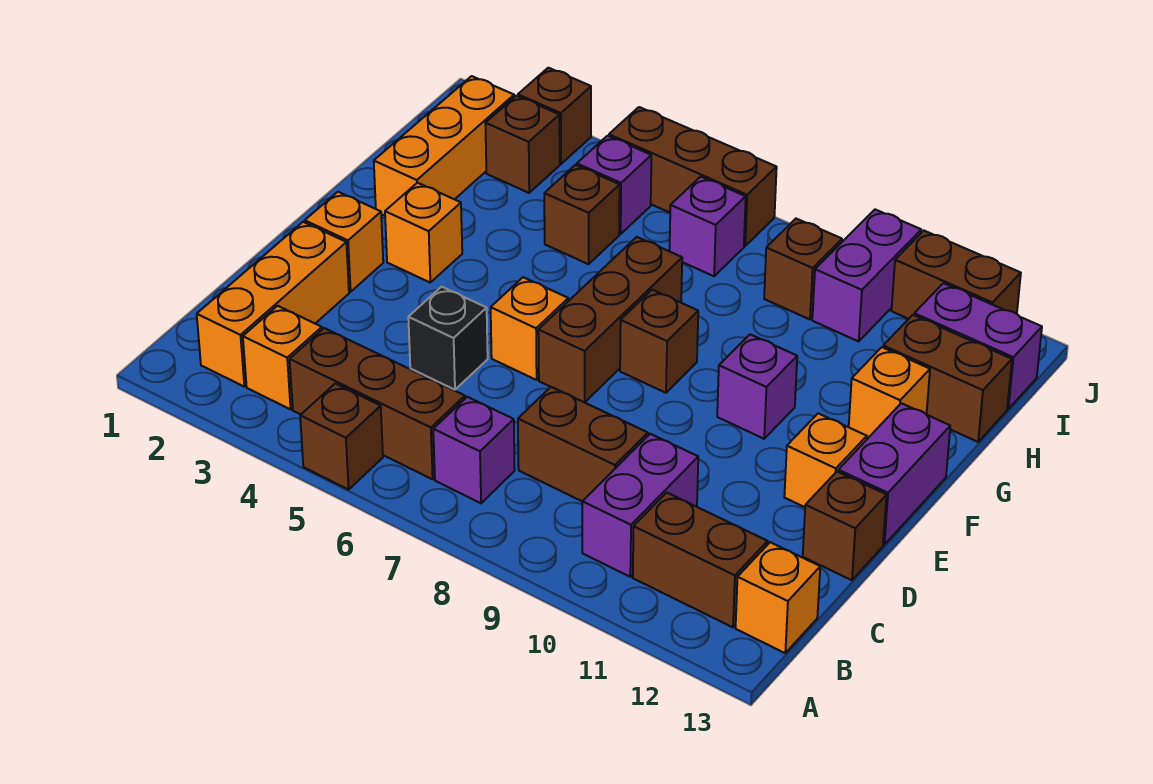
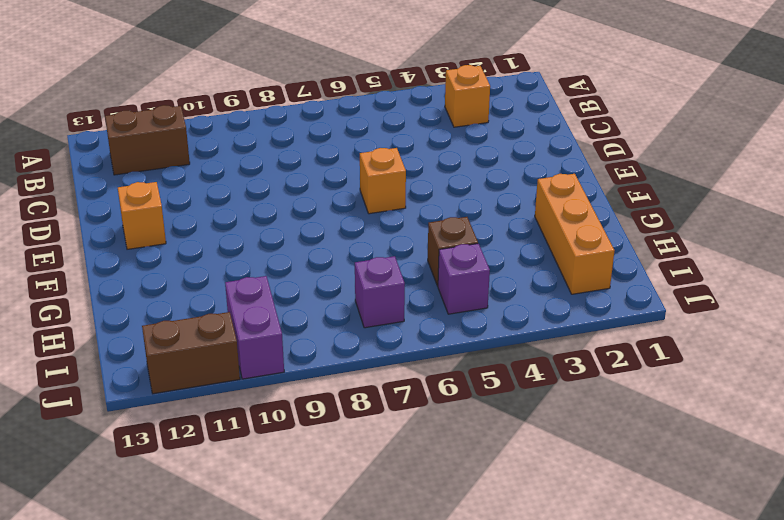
none -> brown 1x1 brick [300,384,383,490]
none -> orange 1x3 brick [197,222,349,386]
none -> brown 1x3 brick [290,328,465,479]
none -> purple 1x1 brick [433,397,515,503]

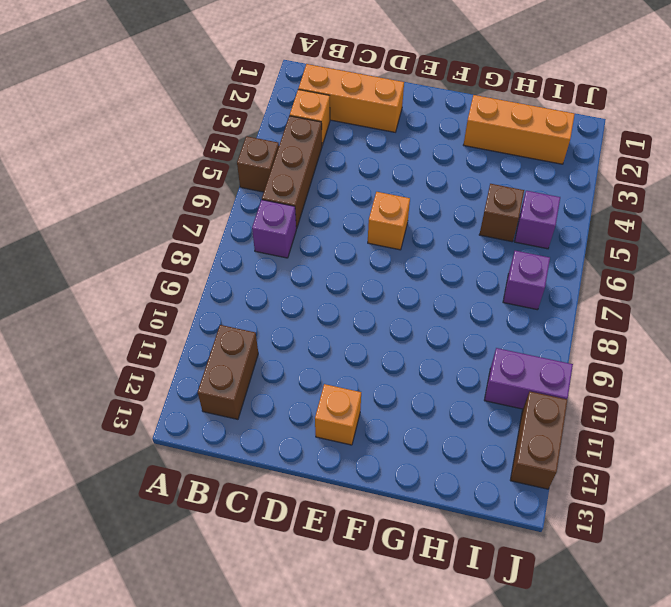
none -> purple 1x2 brick [582,434,698,577]
none -> orange 1x1 brick [736,542,820,653]
none -> brown 1x2 brick [518,387,648,501]
none -> black 1x1 brick [408,287,488,390]

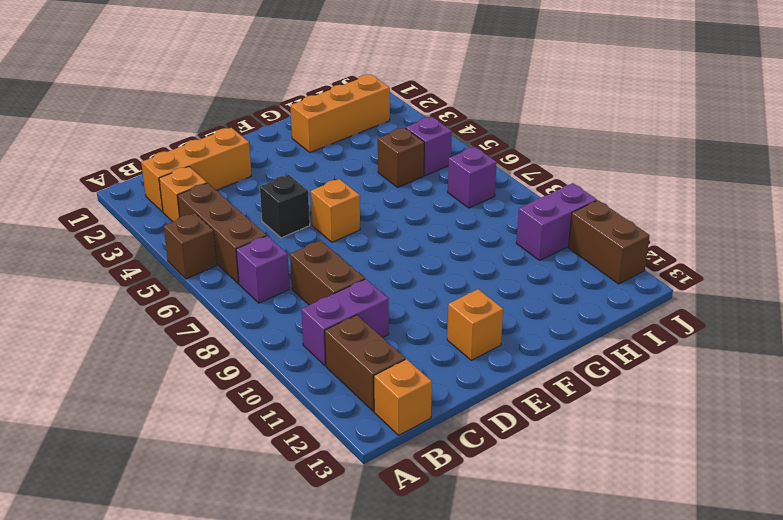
none -> brown 1x1 brick [803,472,886,580]
none -> orange 1x1 brick [305,192,383,292]
none -> brown 1x3 brick [538,237,682,403]
none -> purple 1x2 brick [838,403,950,545]

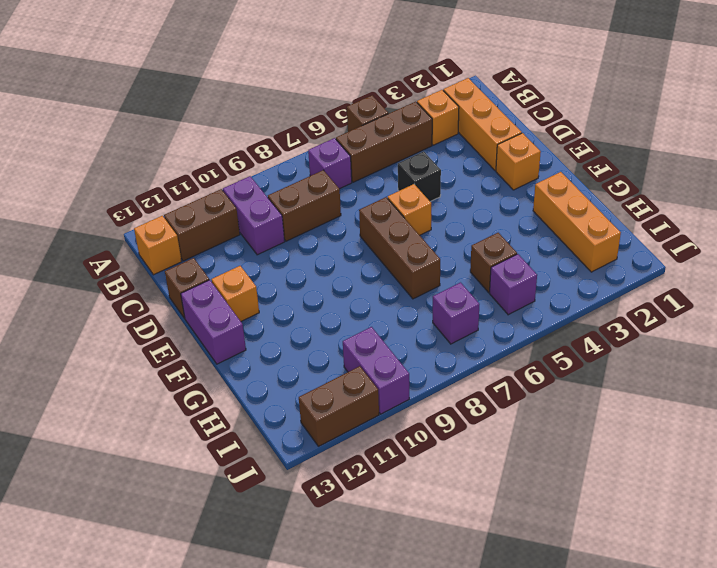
none -> orange 1x1 brick [385,183,462,282]
none -> brown 1x1 brick [620,290,698,393]
none -> purple 1x1 brick [717,334,797,439]
none -> orange 1x1 brick [849,347,930,439]

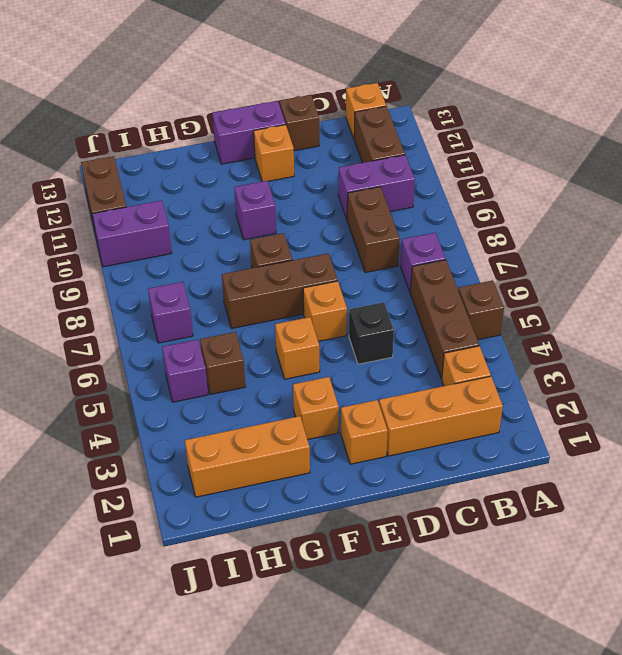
orange 1x1 brick [275,317,320,379] -> orange 1x1 brick moved to [849,347,930,439]
none -> brown 1x2 brick [883,315,1012,442]
none -> brown 1x1 brick [485,96,560,193]
none -> brown 1x1 brick [764,219,842,319]
none -> purple 1x2 brick [914,283,1042,409]

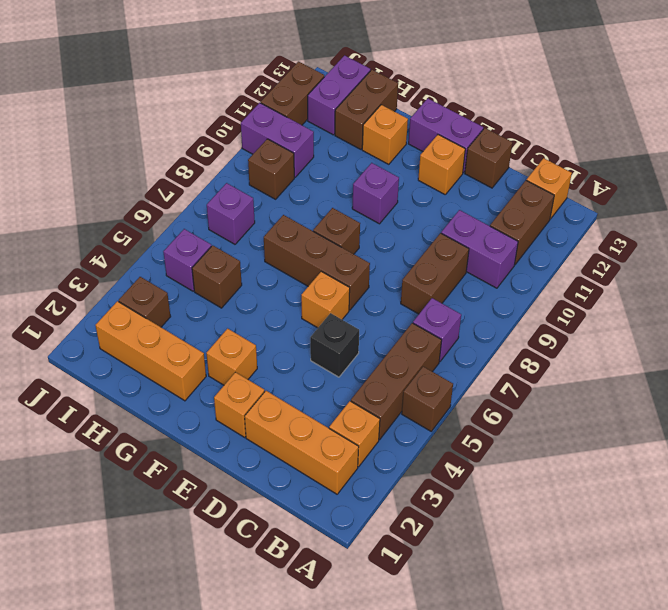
none -> brown 1x1 brick [518,68,591,164]
none -> brown 1x3 brick [609,107,777,246]

